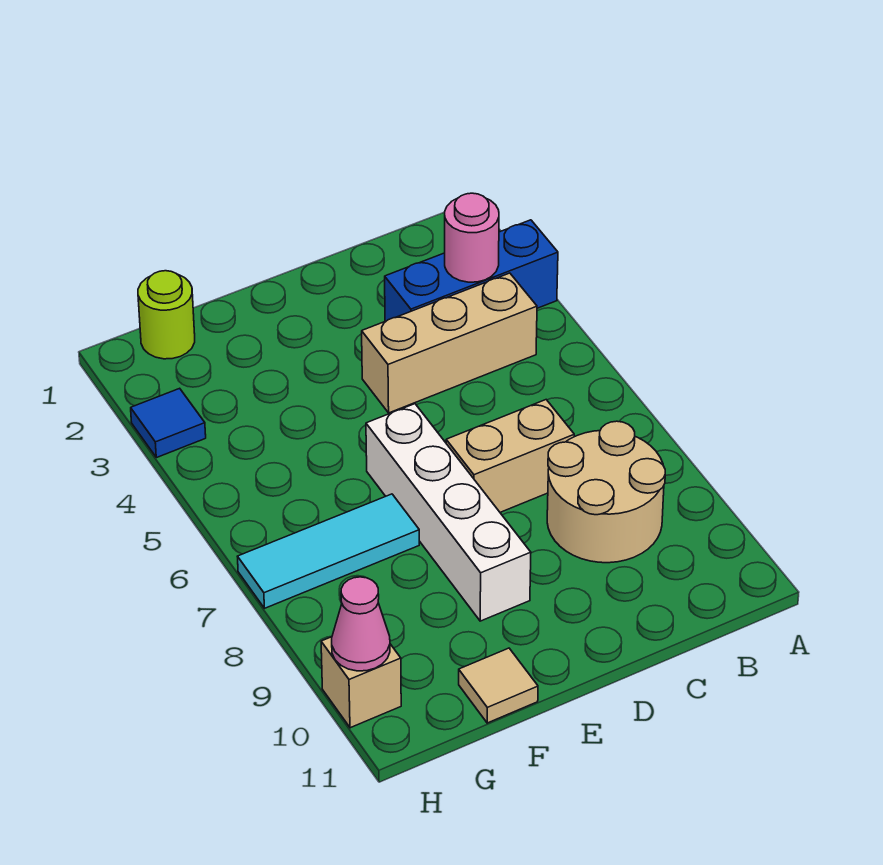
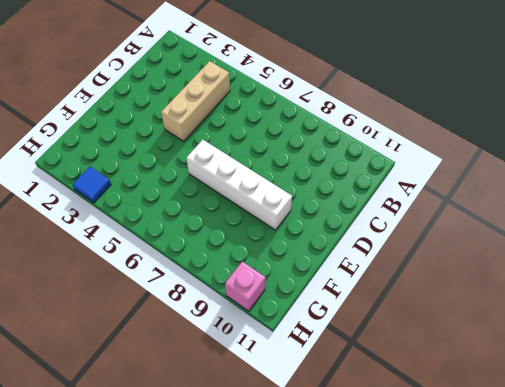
pink 1x1 brick [225,261,266,311] -> tan 1x1 brick [321,637,401,728]
none -> blue 1x3 brick [385,220,558,321]
none -> tan 2x2 round brick [547,421,665,563]
none -> tan 1x2 brick [446,400,574,512]

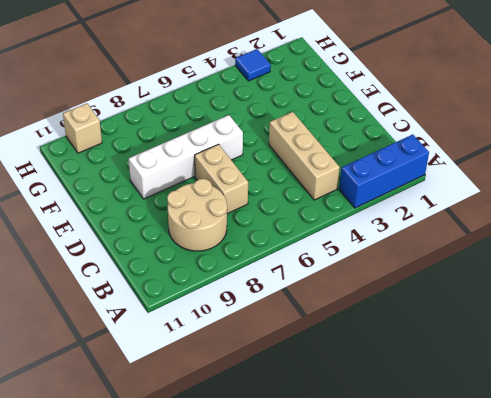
blue 1x3 brick [339,134,429,208] -> blue 1x3 brick turned to [385,220,558,321]
none -> cyan 1x3 tile [237,494,419,608]
none -> tan 1x1 tile [459,648,538,723]
none -> lime 1x1 round brick [138,271,195,359]

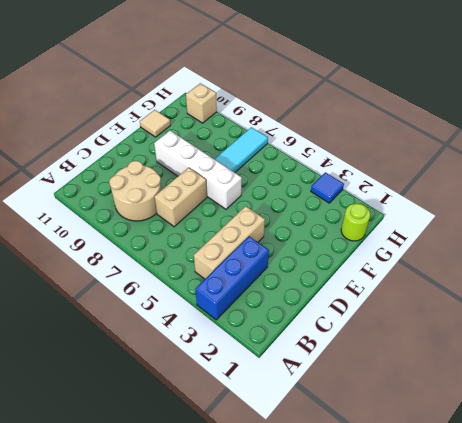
none -> pink 1x1 round brick [445,193,499,282]
none -> pink 1x1 cone [332,577,390,671]

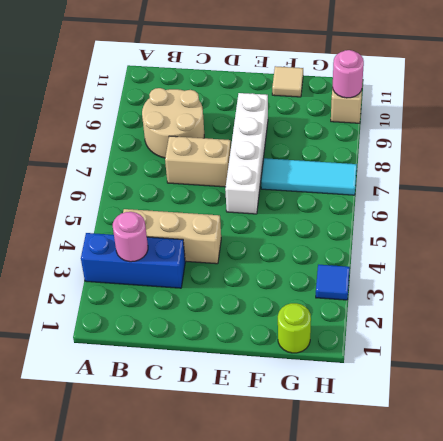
pink 1x1 round brick [333,50,364,98] -> pink 1x1 cone [332,577,390,671]

